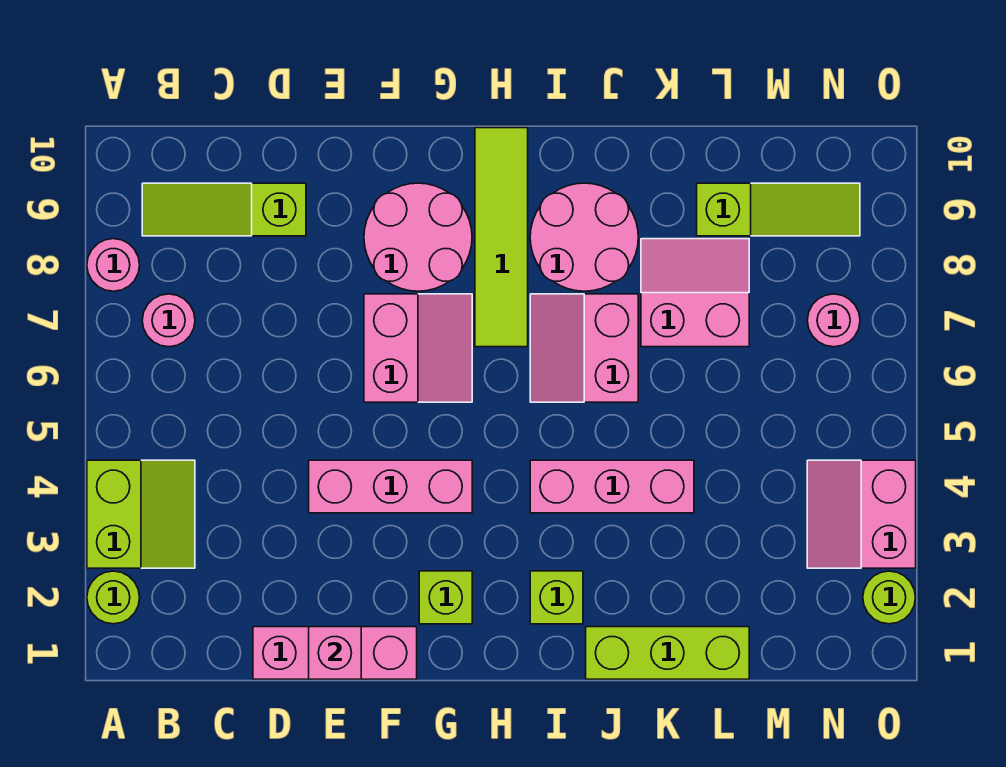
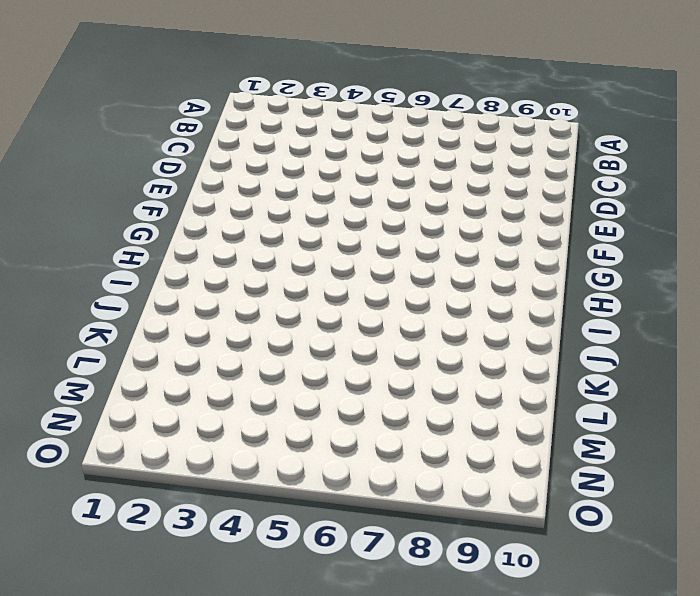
none -> lime 1x1 round brick [87,571,140,624]
none -> lime 2x2 slope [87,460,195,568]
none -> pink 1x1 round brick [87,239,140,291]

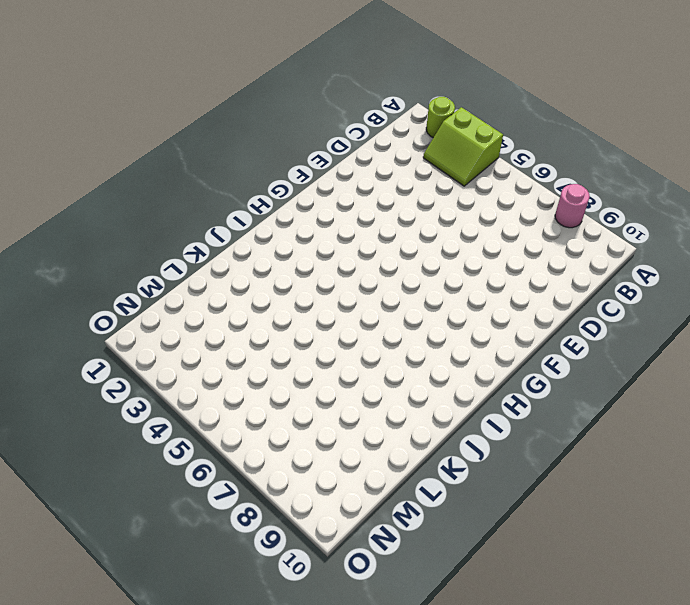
none -> pink 1x1 round brick [142,294,195,347]
none -> lime 1x3 slope [142,183,306,236]
none -> pink 1x3 brick [253,627,417,679]

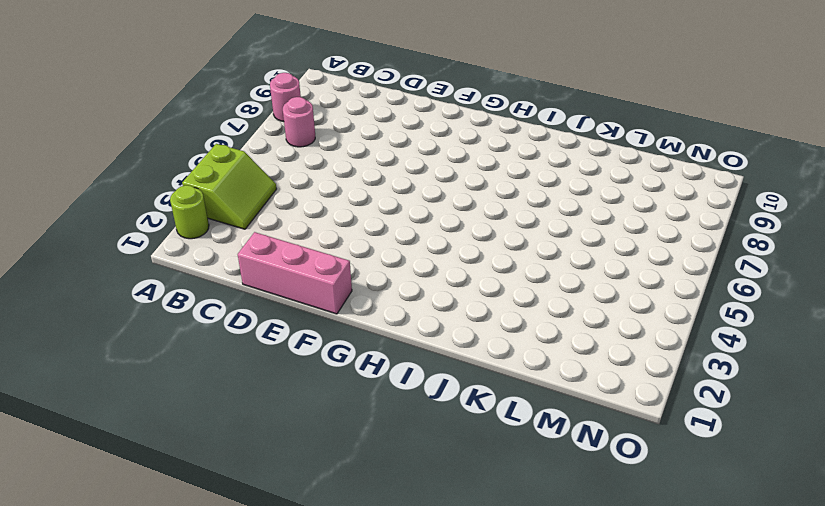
none -> lime 1x3 slope [142,183,306,236]
none -> pink 1x3 brick [309,460,472,513]
none -> pink 2x2 slope [364,294,472,402]

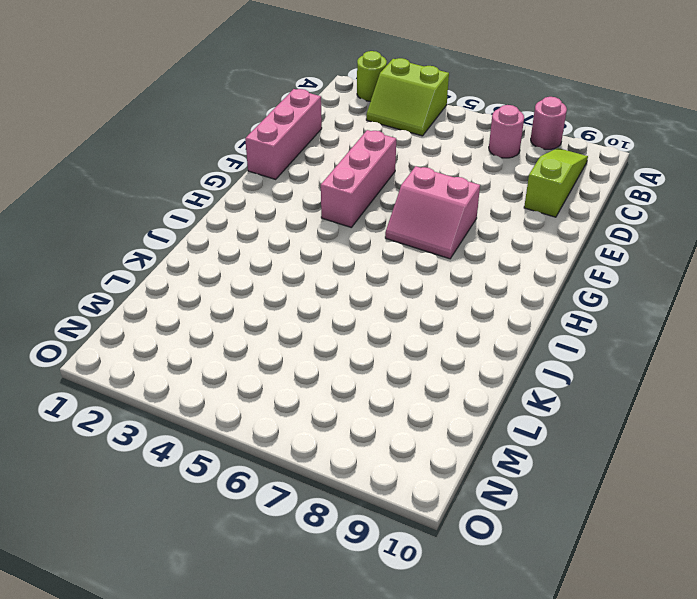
none -> pink 2x2 round brick [364,183,472,291]
none -> lime 1x1 brick [419,571,472,624]
none -> lime 1x4 tile [475,128,528,347]

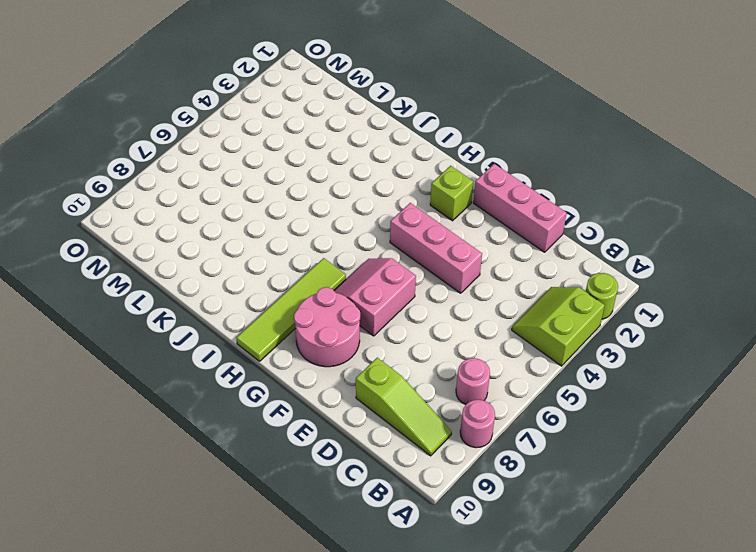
none -> lime 1x1 brick [530,571,583,624]
none -> pink 1x3 brick [530,460,694,513]
none -> pink 2x2 slope [530,294,638,402]

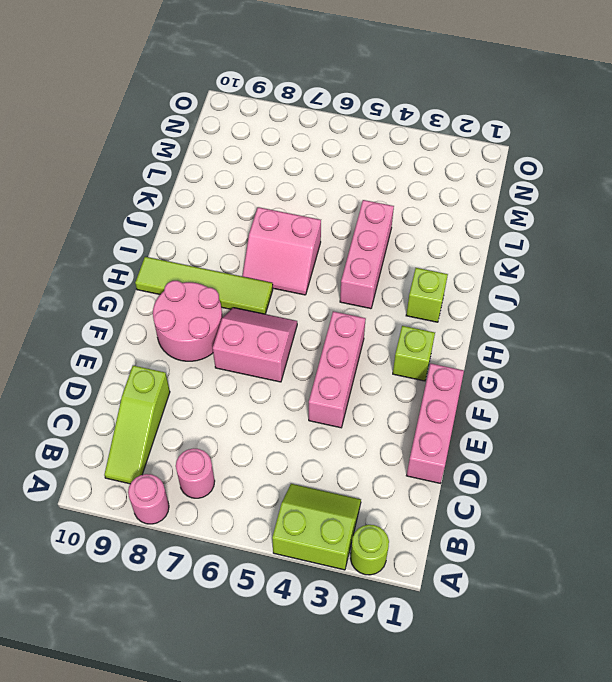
none -> pink 2x2 round brick [530,183,638,291]
none -> lime 1x3 brick [586,627,749,679]
none -> pink 2x2 slope [641,239,749,347]

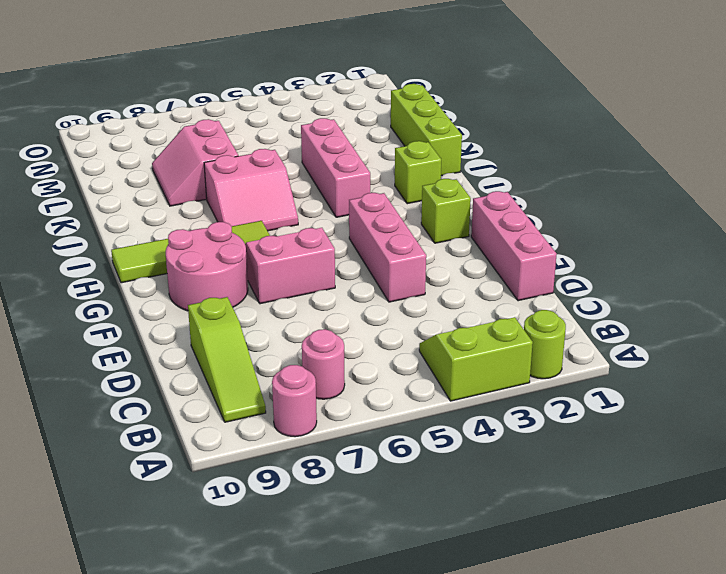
none -> pink 2x2 round brick [530,183,638,291]
none -> lime 1x3 slope [697,183,860,236]
none -> pink 2x2 slope [807,460,916,568]

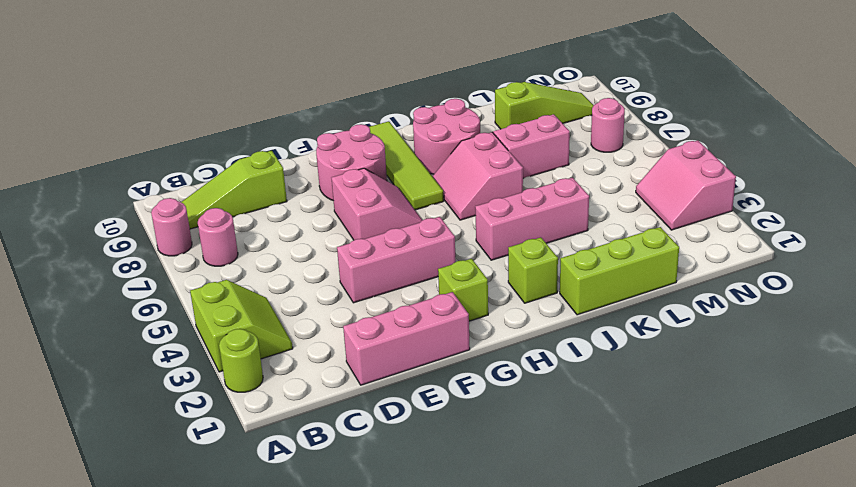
none -> lime 1x1 round brick [863,571,916,624]
none -> pink 1x1 brick [309,627,361,679]

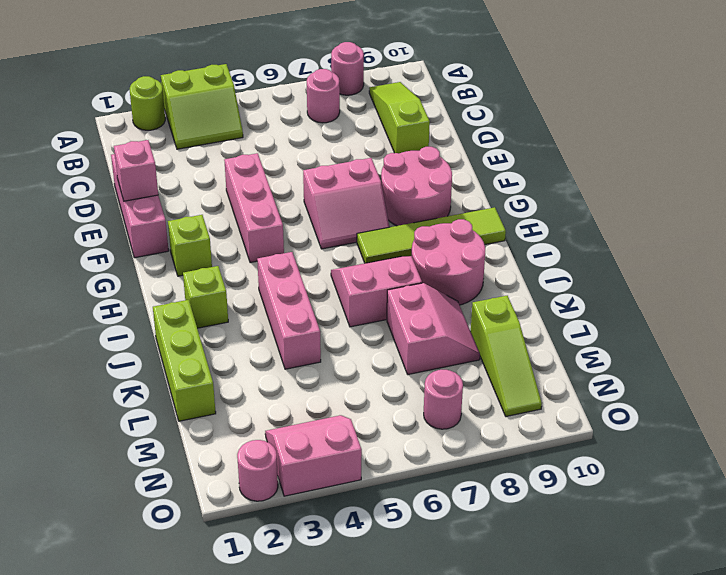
pink 1x1 round brick [237,440,278,501] -> lime 1x1 round brick [863,571,916,624]

